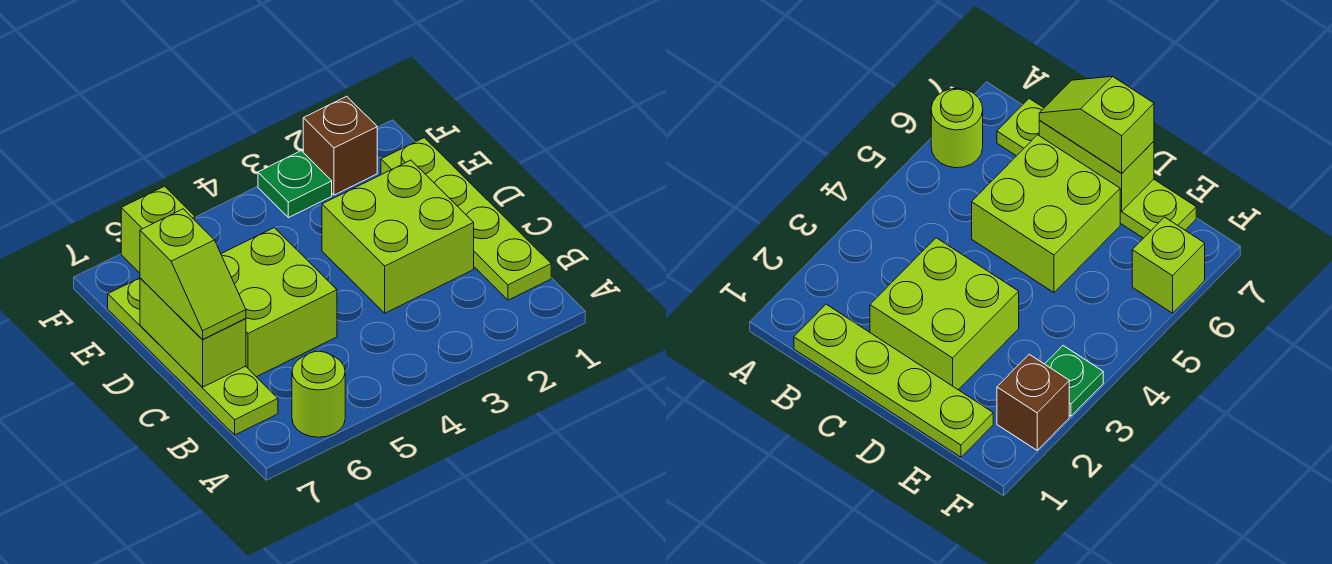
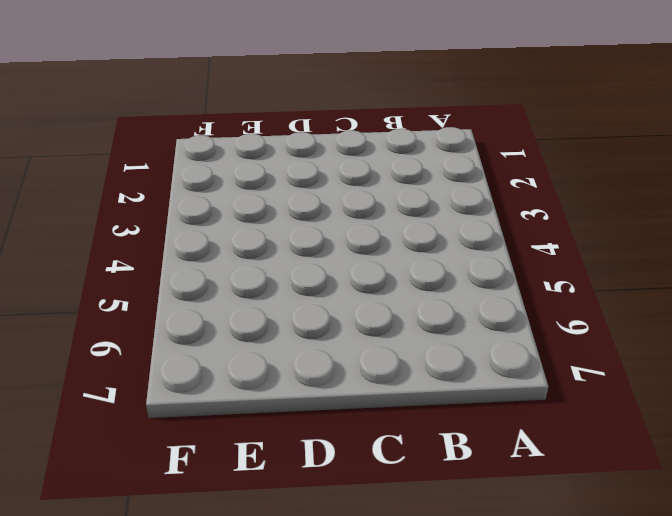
none -> lime 1x1 round brick [292,351,345,437]
none -> lime 1x4 plate [381,138,551,300]

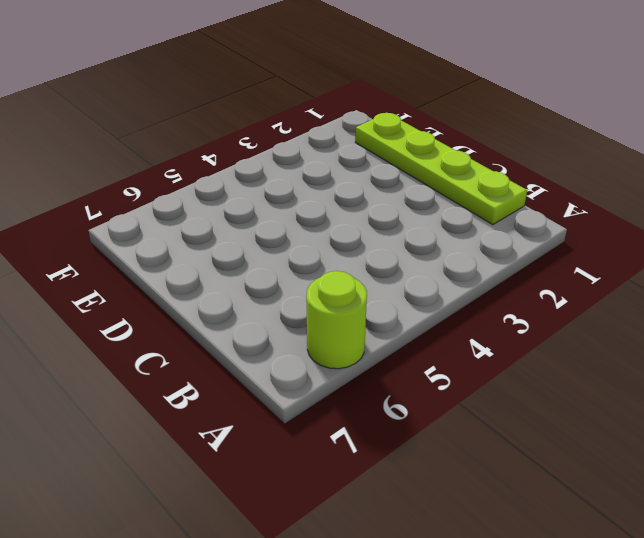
none -> lime 1x4 plate [108,278,278,435]
none -> lime 2x2 brick [322,160,474,313]

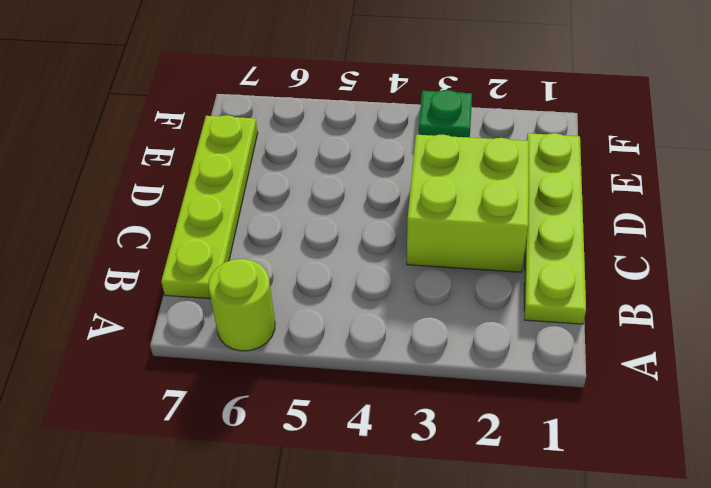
none -> lime 2x2 brick [221,228,337,377]
none -> brown 1x1 brick [303,96,377,195]

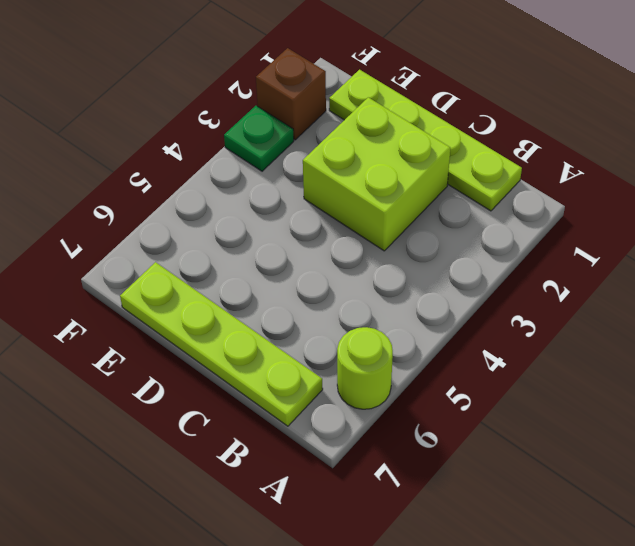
none -> lime 2x2 brick [221,228,337,377]
none -> lime 1x1 brick [121,186,195,273]

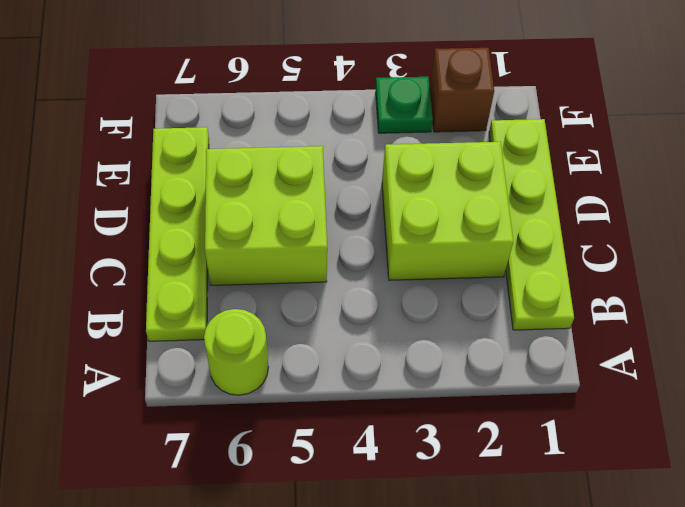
none -> lime 1x1 brick [121,186,195,273]
none -> lime 1x2 brick [140,278,246,387]

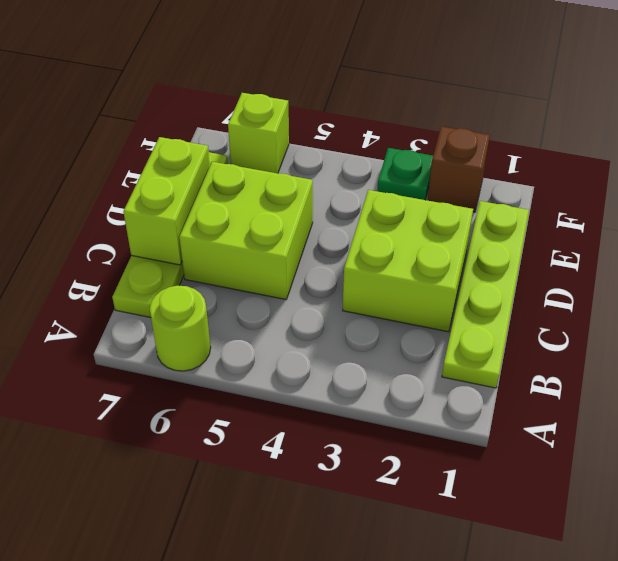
none -> lime 1x2 slope [140,209,246,340]

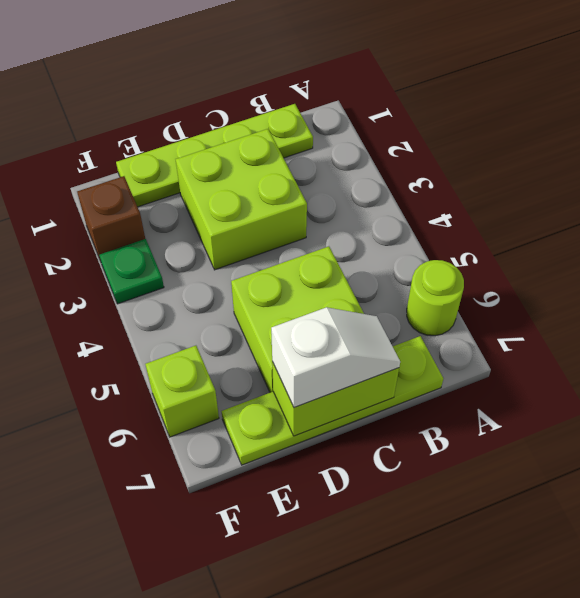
white 1x2 slope [271,307,400,408] -> lime 1x2 slope [140,209,246,340]

